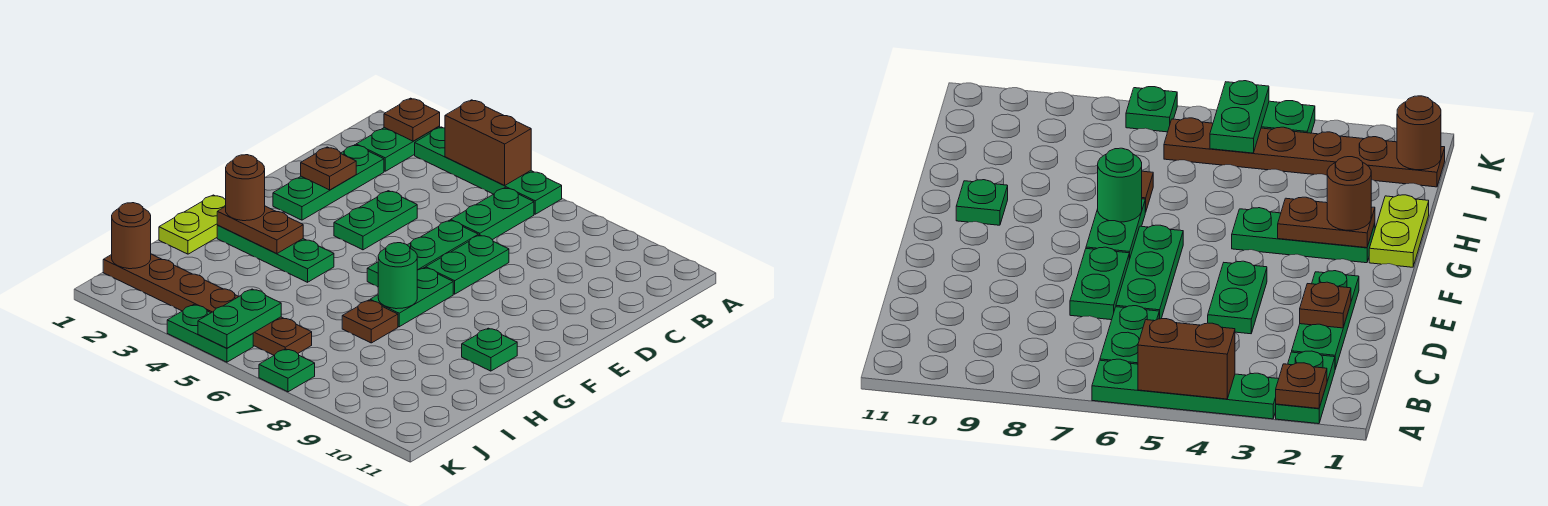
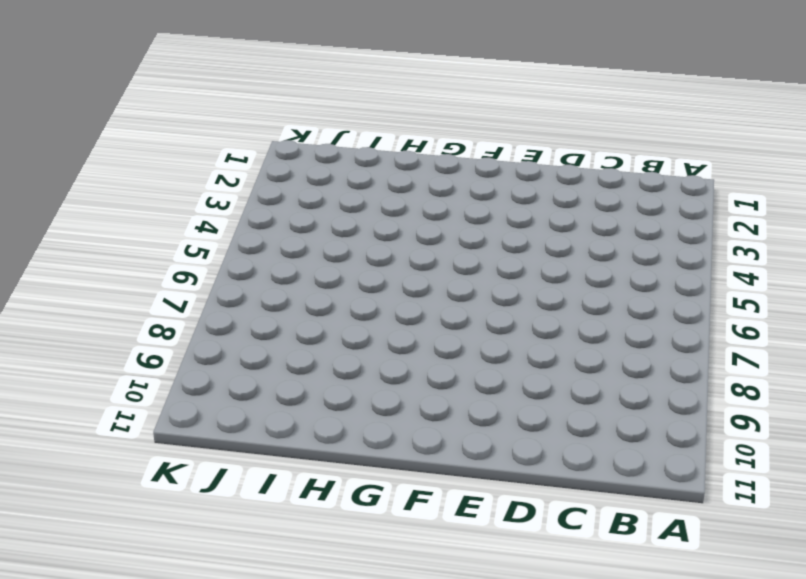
none -> green 1x2 plate [356,126,440,171]
none -> green 1x4 plate [415,127,562,214]
none -> green 1x2 plate [451,188,534,240]

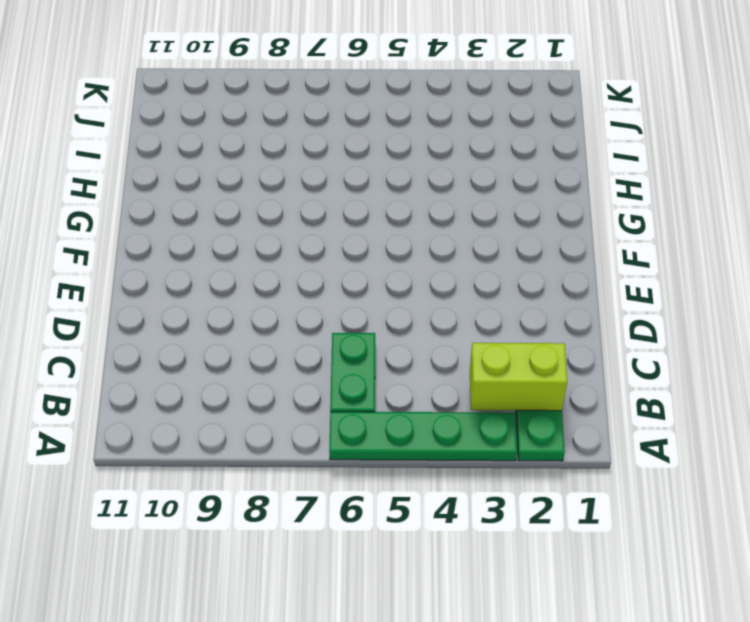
lime 1x2 brick [470,343,567,411] -> none
none -> green 1x3 plate [273,145,384,220]
none -> green 1x2 plate [334,191,417,250]
none -> green 1x3 plate [367,220,478,287]

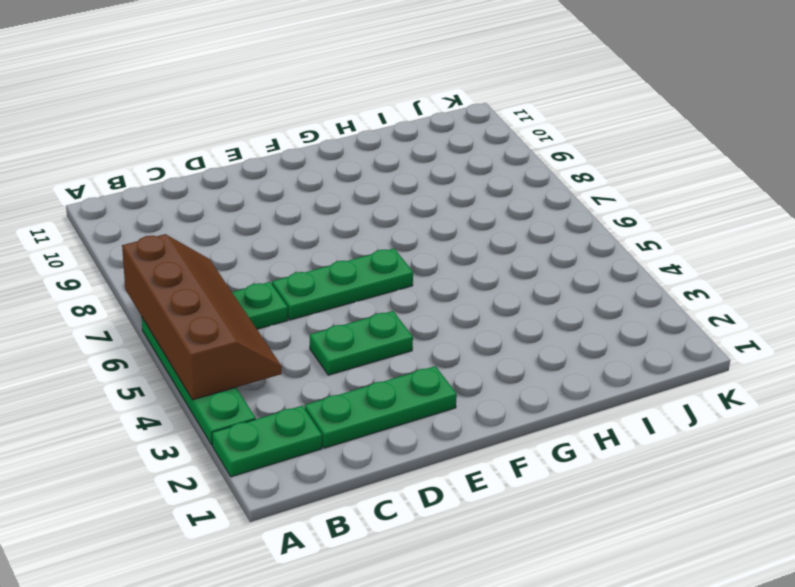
brown 2x4 slope [122,234,282,400] -> brown 1x2 brick [445,100,531,186]
none -> green 1x2 plate [426,235,509,294]
none -> green 1x2 plate [370,268,453,327]
none -> lime 1x2 plate [159,195,226,254]

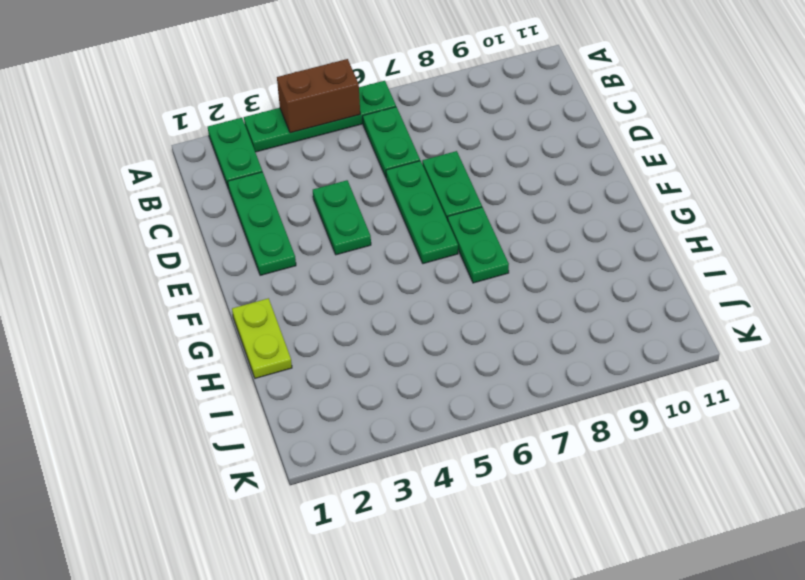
none -> green 1x3 plate [217,225,334,282]
none -> green 1x1 plate [462,328,517,371]
none -> brown 1x1 plate [342,300,398,343]

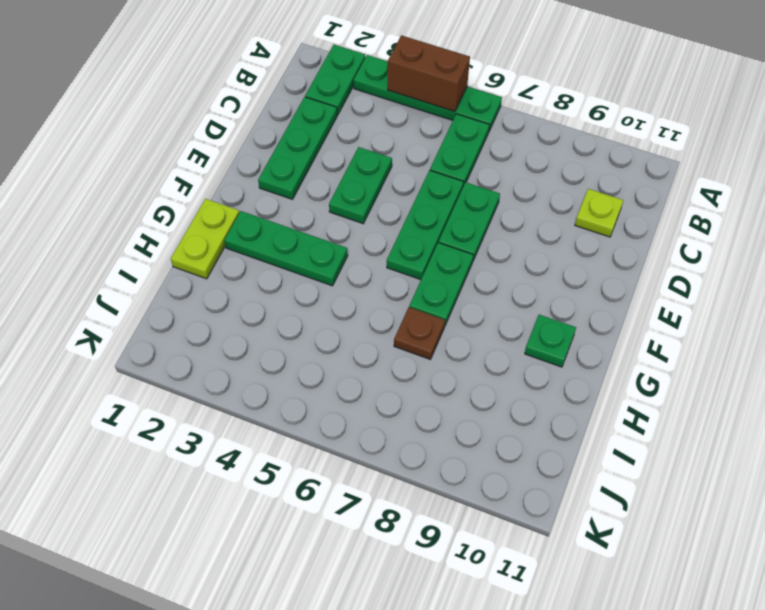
lime 1x1 plate [575,189,623,237] -> none
none -> brown 1x6 plate [103,254,312,355]
none -> green 1x2 plate [167,305,253,362]
none -> green 1x1 plate [259,349,315,392]

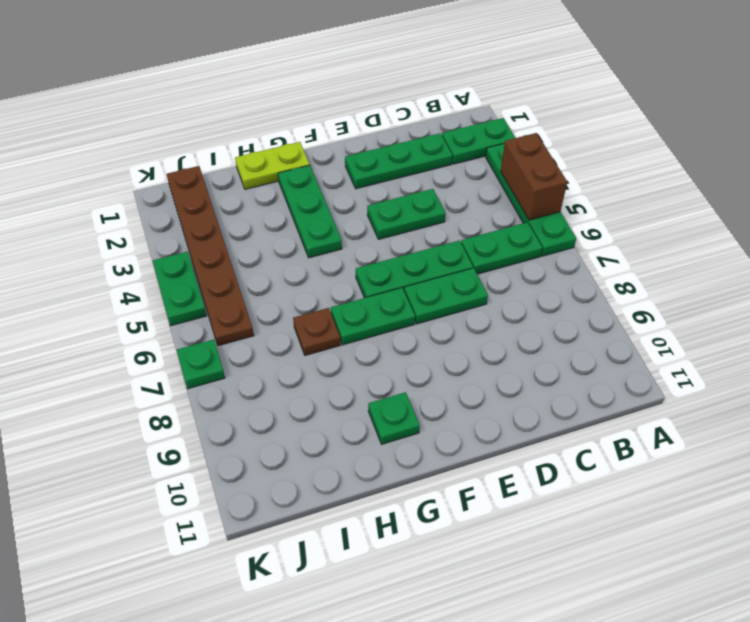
none -> brown 1x1 plate [384,98,440,141]
none -> brown 1x1 plate [301,147,356,190]
none -> brown 1x2 plate [217,206,303,254]

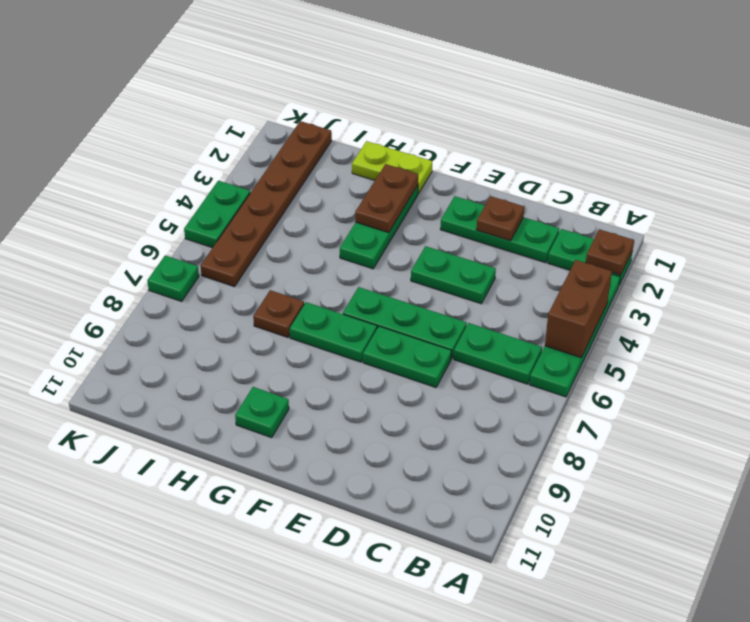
none -> green 1x1 round brick [378,243,417,309]
none -> brown 1x1 round brick [112,203,151,269]
none -> green 1x2 plate [198,289,281,348]

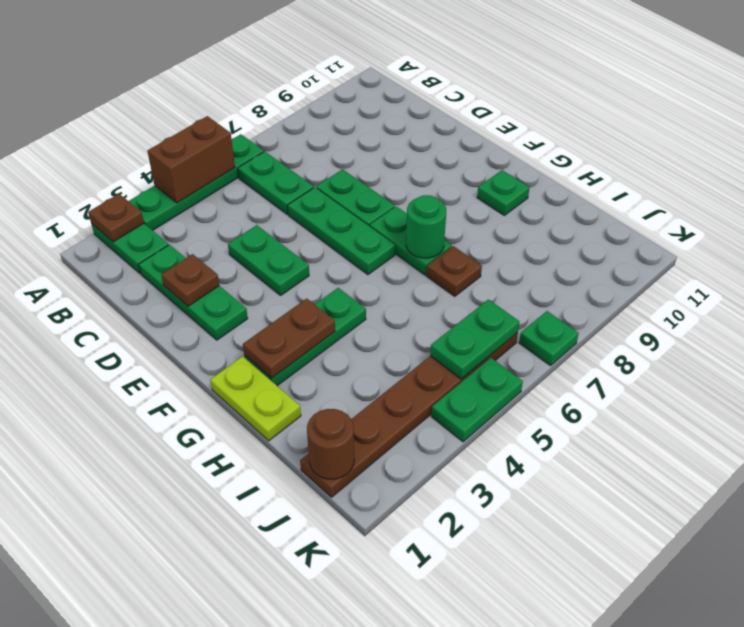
green 1x2 plate [430,299,519,379] -> green 1x2 plate turned to [198,289,281,348]
none -> brown 1x1 round brick [226,155,265,221]

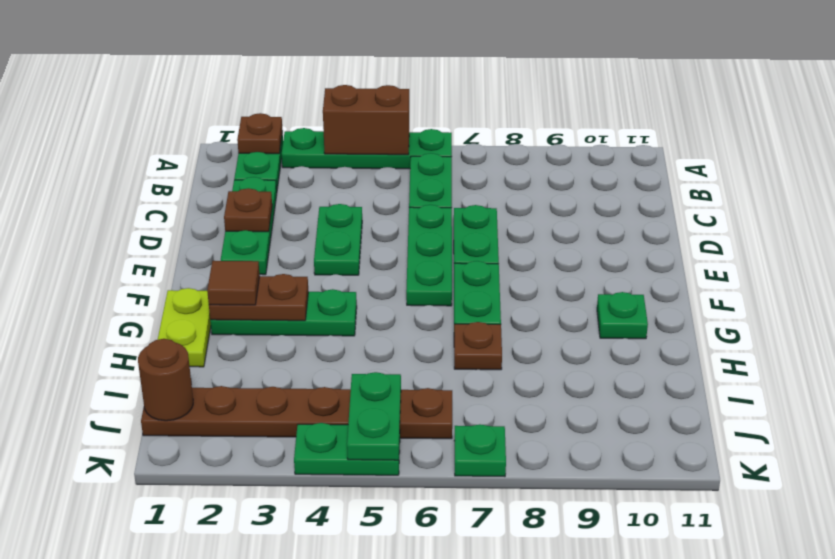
brown 1x1 tile [207,261,260,305] -> brown 1x1 round brick [226,155,265,221]
none -> green 1x1 round brick [378,243,417,309]

